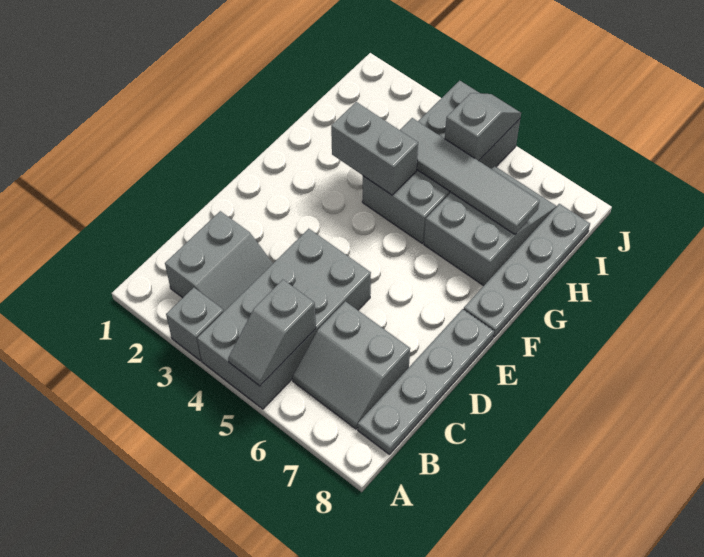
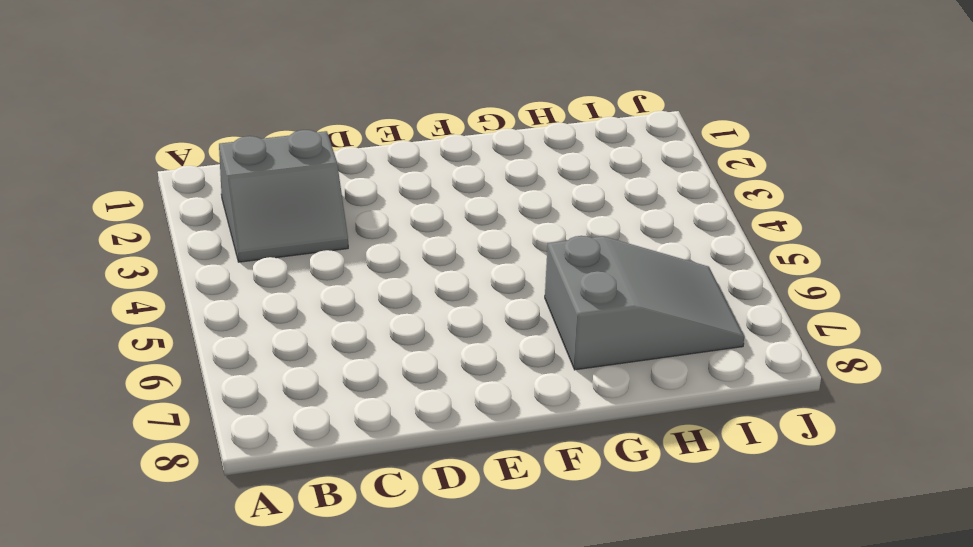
none -> grey 1x1 brick [166,288,224,361]
none -> grey 2x4 brick [197,229,371,409]
none -> grey 2x2 slope [292,301,410,429]

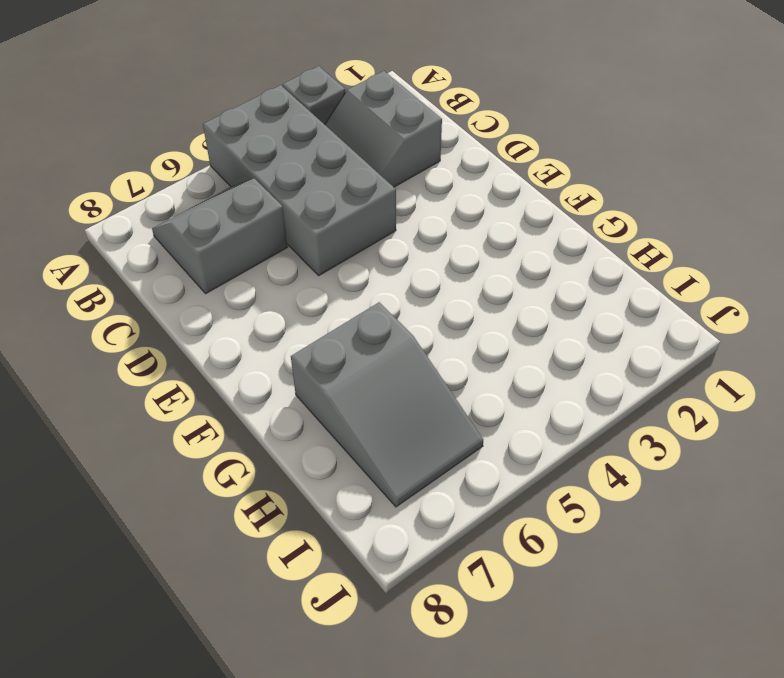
none -> grey 1x4 plate [358,309,494,454]
none -> grey 1x4 plate [464,204,590,337]
none -> grey 2x4 brick [362,81,520,243]

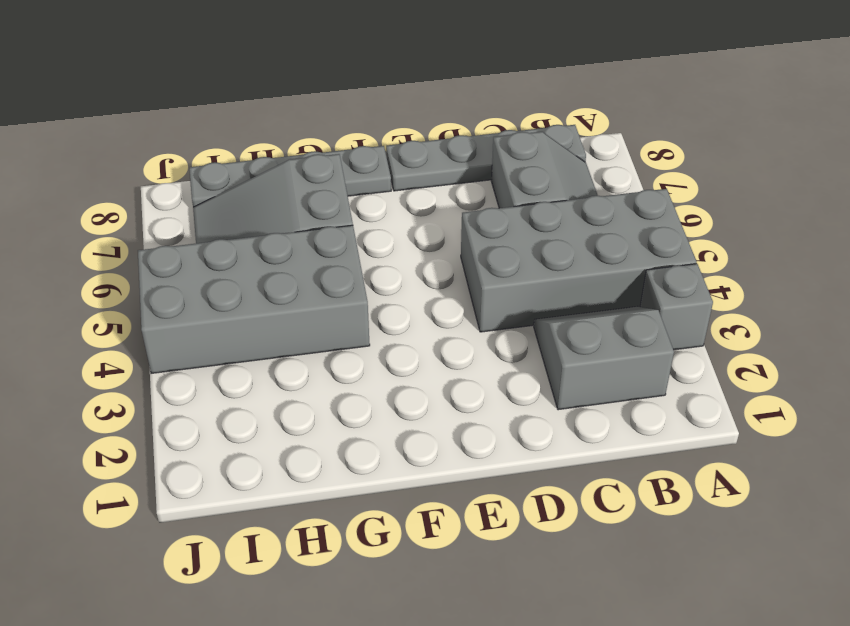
none -> grey 1x2 slope [228,280,316,386]
none -> grey 1x2 brick [331,102,418,195]
none -> grey 1x4 tile [400,118,540,234]

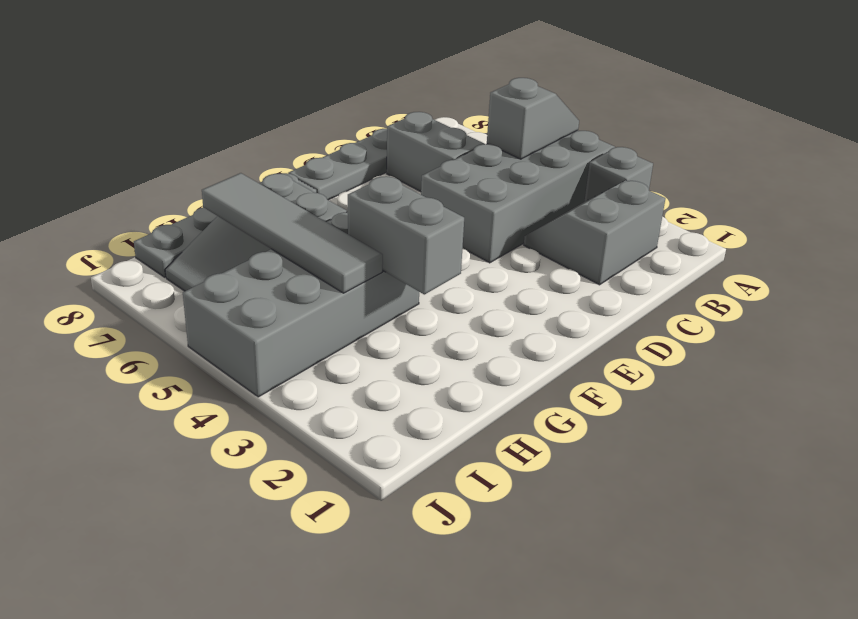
none -> grey 1x2 slope [445,93,521,161]

